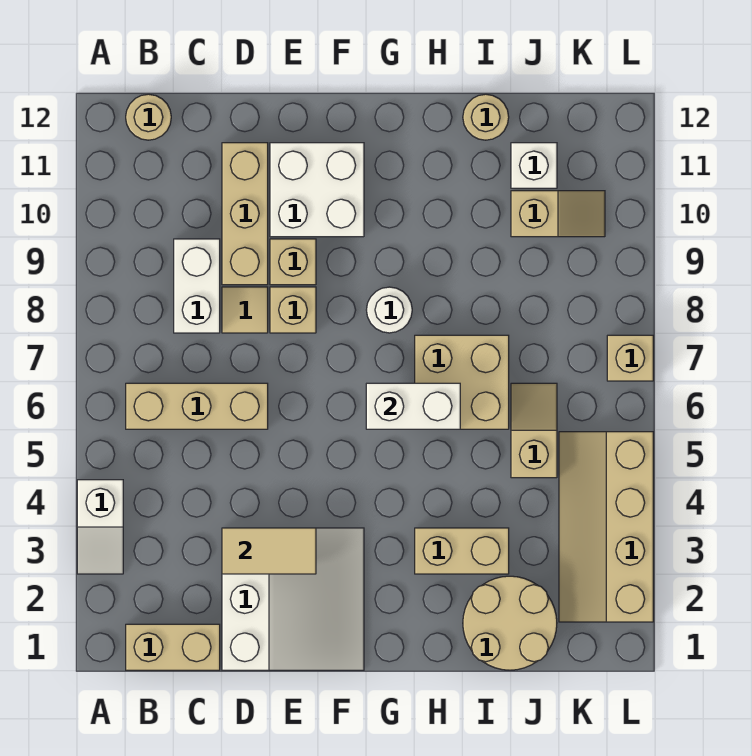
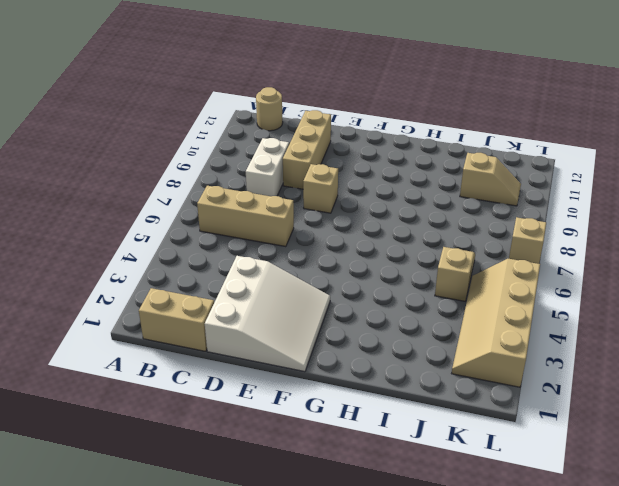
none -> white 1x2 slope [77,480,123,574]
none -> tan 1x1 tile [222,287,268,333]
none -> tan 1x1 brick [270,239,316,285]

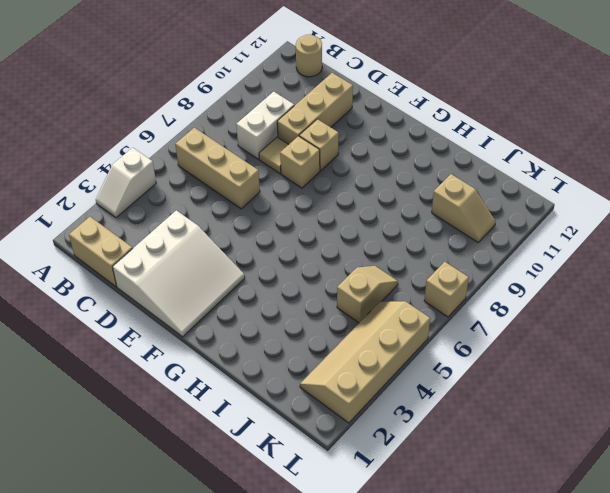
none -> white 2x2 brick [270,143,364,237]
none -> white 1x1 round brick [367,287,412,333]
none -> tan 1x2 brick [415,528,509,574]

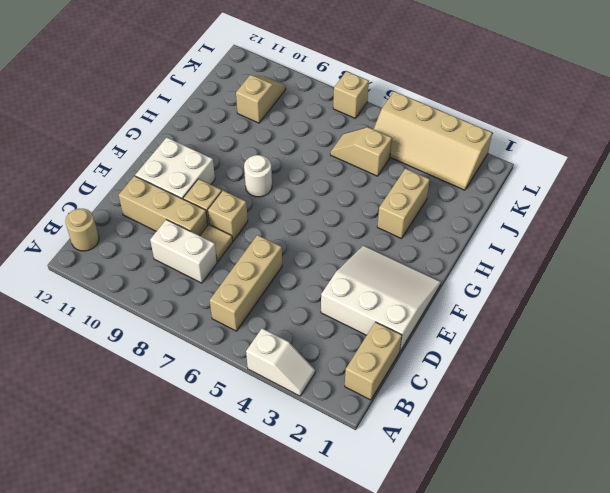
none -> tan 2x2 brick [415,335,509,429]
none -> tan 2x2 round brick [463,576,557,670]
none -> tan 1x1 round brick [463,94,509,140]

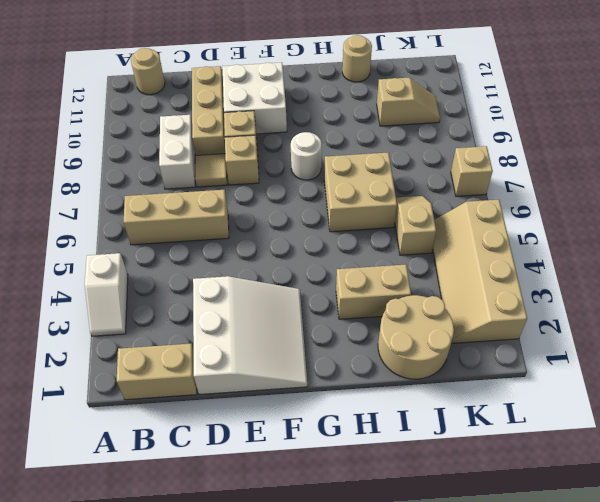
none -> white 1x1 brick [511,143,557,188]
none -> tan 1x2 tile [222,528,316,574]
none -> white 1x2 brick [366,383,460,429]

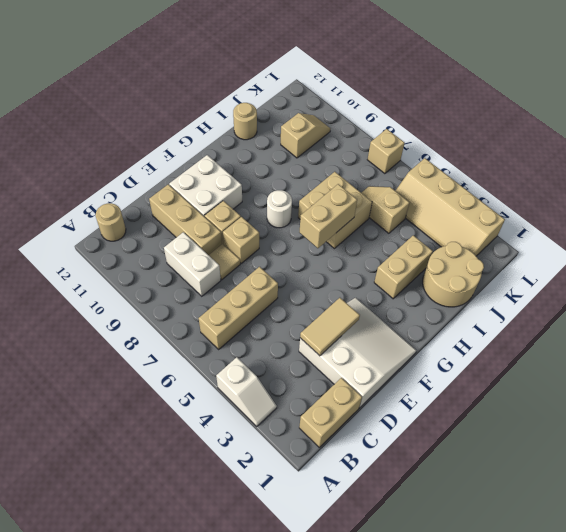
tan 1x2 brick [300,184,357,248] -> white 1x2 brick [366,383,460,429]
none -> white 1x1 brick [511,143,557,188]

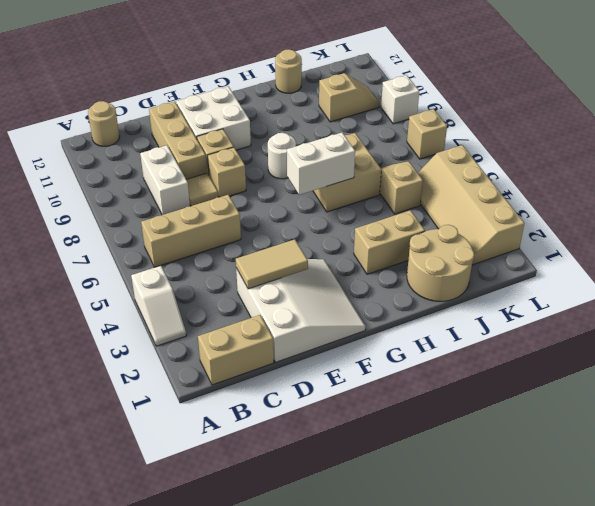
white 1x1 brick [381,75,419,124] -> white 1x1 brick moved to [511,143,557,188]

